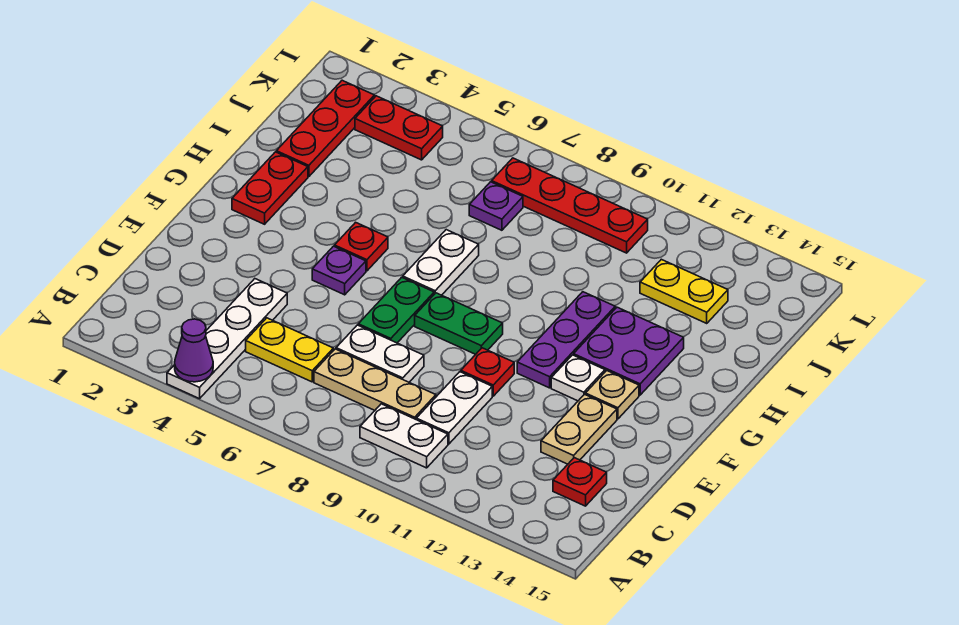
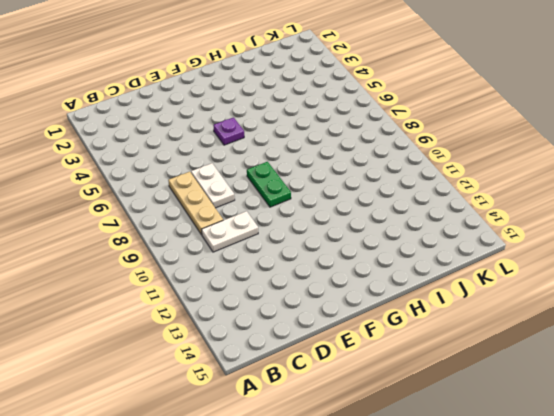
none -> white 1x4 plate [167,279,287,399]
none -> white 1x2 plate [360,404,448,468]
none -> yellow 1x2 plate [246,318,333,382]

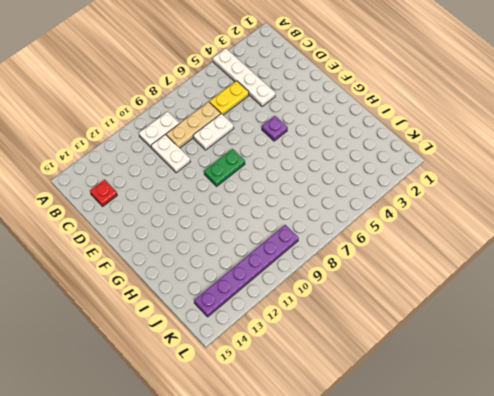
purple 1x6 plate [194,225,299,317] -> red 1x4 plate [492,158,648,253]
none -> tan 1x2 plate [541,394,617,464]
none -> green 1x2 plate [358,277,434,343]
none -> red 1x1 plate [461,348,514,396]

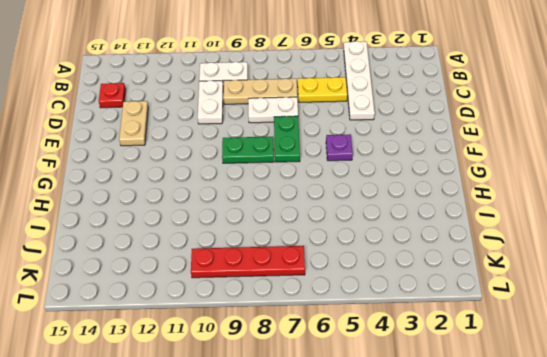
none -> red 1x1 plate [461,348,514,396]
none -> purple 1x3 plate [517,292,615,388]
none -> white 1x1 plate [551,355,605,401]

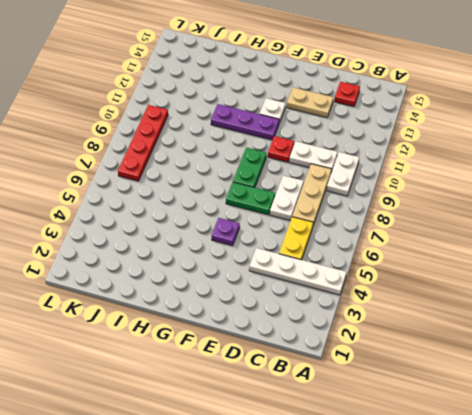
none -> tan 1x1 plate [585,371,639,419]
none -> red 1x2 plate [232,152,308,224]
none -> red 1x1 plate [334,222,388,271]

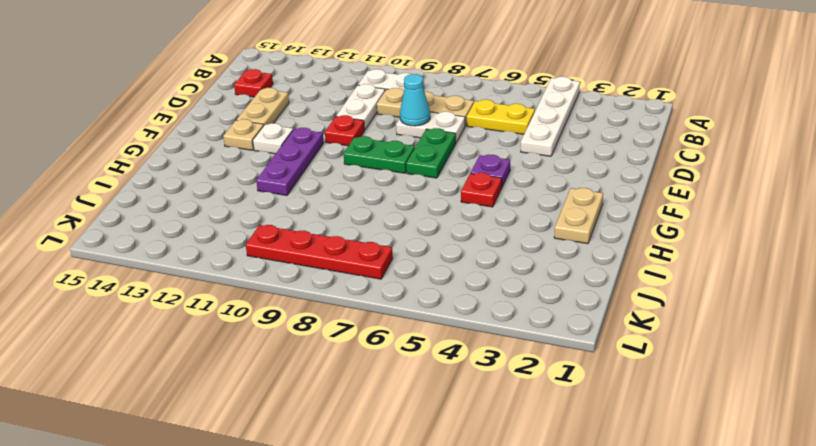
cyan 1x1 cone [400,74,430,126] -> none
tan 1x2 plate [554,188,603,244] -> red 1x2 plate [232,152,308,224]
none -> white 1x2 plate [403,230,479,295]
none -> purple 2x2 plate [574,307,684,395]
none -> red 1x3 plate [276,80,375,177]

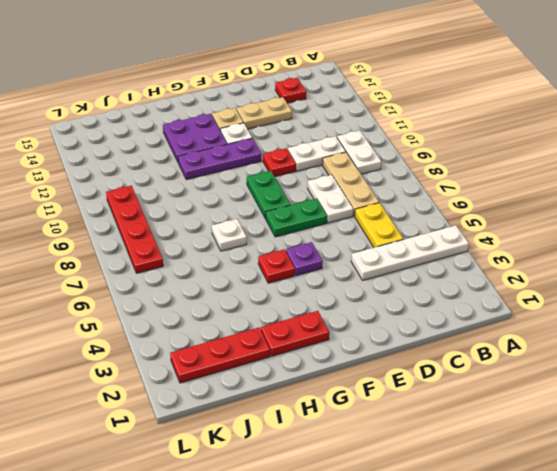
white 1x1 plate [212,219,247,251] -> white 1x2 plate [403,230,479,295]
none -> purple 1x1 plate [469,182,523,230]
none -> yellow 1x2 plate [640,259,728,323]
none -> red 1x2 plate [355,96,443,160]

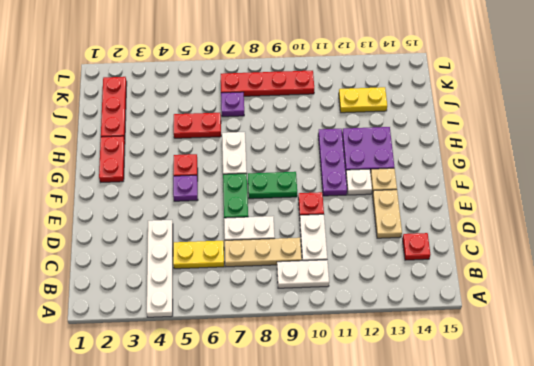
red 1x2 plate [174,113,221,138] -> red 1x2 plate moved to [355,96,443,160]
none -> purple 1x1 cone [175,319,213,382]

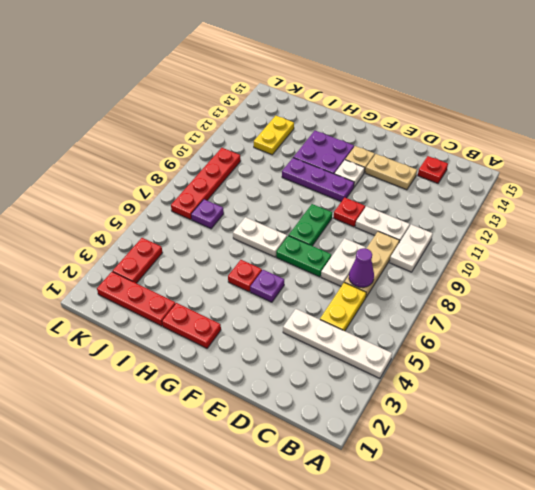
purple 1x1 cone [349,248,374,288] -> purple 1x1 cone moved to [175,319,213,382]

